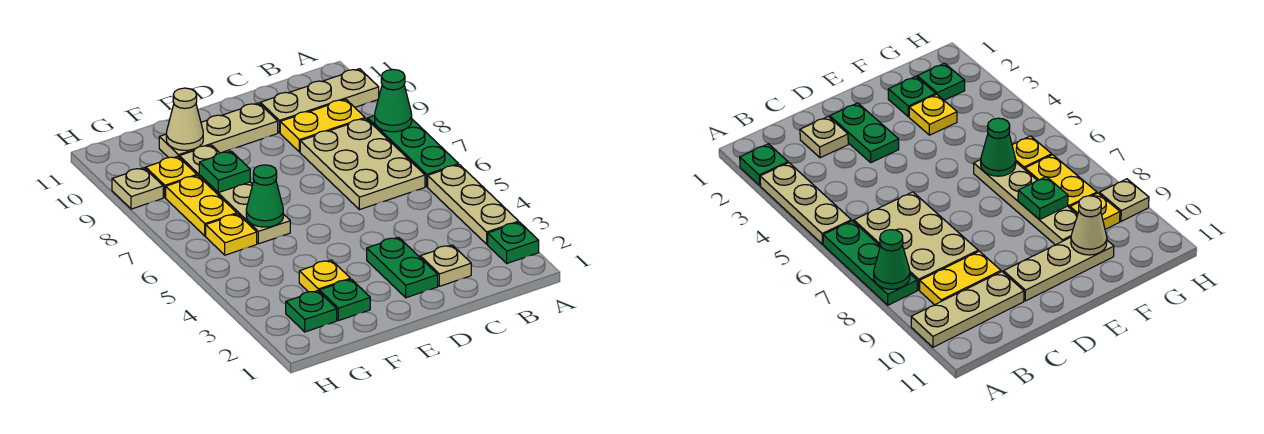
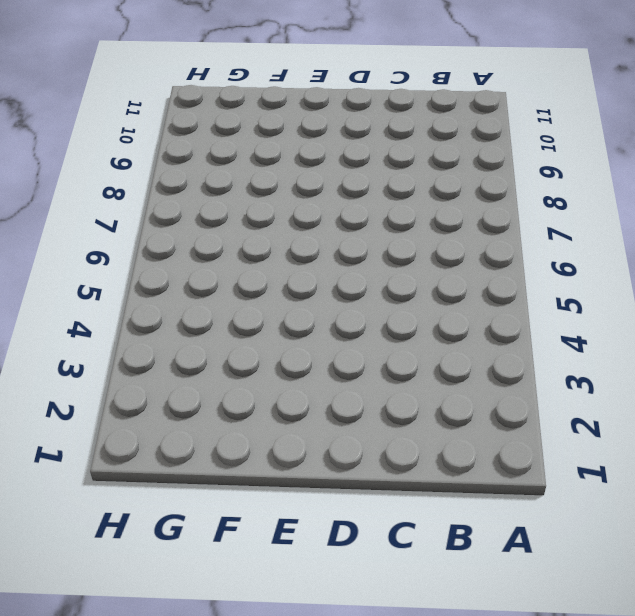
none -> green 1x1 plate [488,222,539,263]
none -> tan 1x3 plate [428,165,519,244]
none -> green 1x3 plate [368,116,459,187]

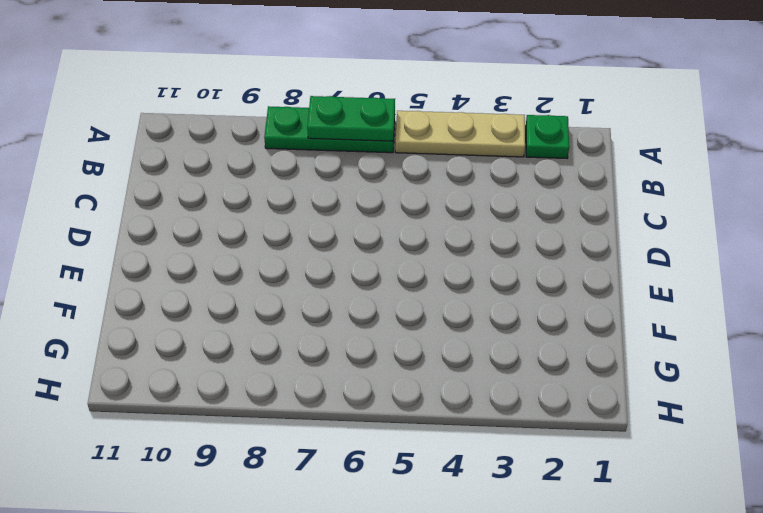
green 1x2 plate [307,96,395,141] -> green 1x2 plate moved to [367,237,438,298]
none -> tan 1x3 plate [260,69,379,133]
none -> tan 2x3 plate [300,119,425,210]
none -> yellow 1x2 plate [280,99,365,152]

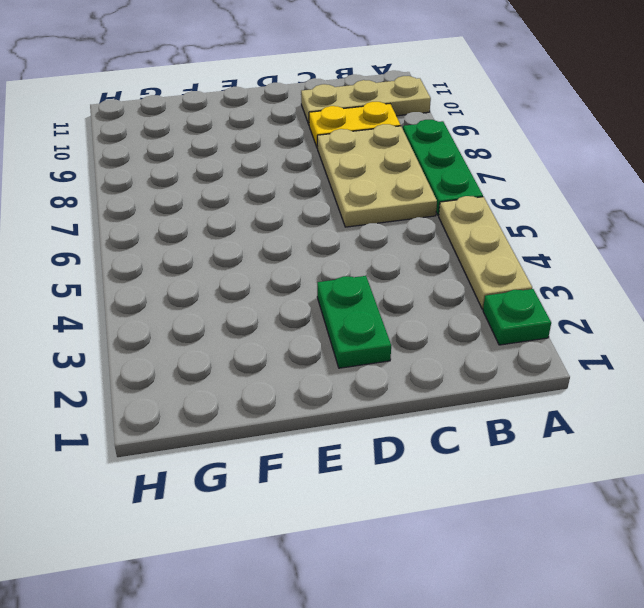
none -> tan 1x1 plate [420,245,471,286]
none -> tan 1x3 plate [159,103,278,158]
none -> green 1x1 plate [319,279,370,321]

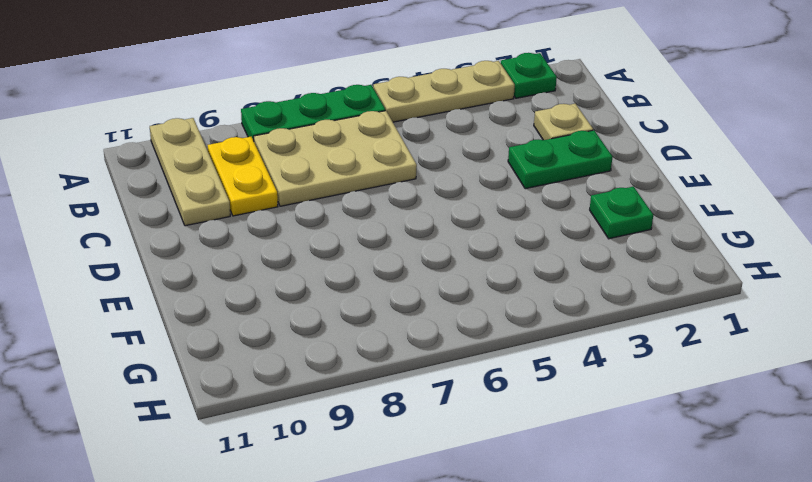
none -> tan 1x3 plate [159,103,278,158]
none -> yellow 1x1 plate [299,260,350,292]
none -> tan 1x4 plate [179,145,290,244]

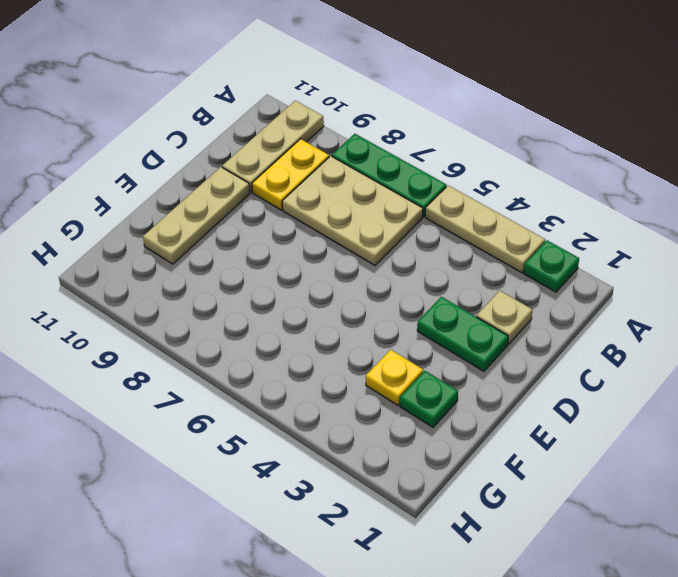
none -> tan 1x4 plate [179,145,290,244]
none -> green 1x1 plate [286,291,337,332]
none -> yellow 1x1 plate [206,214,257,255]

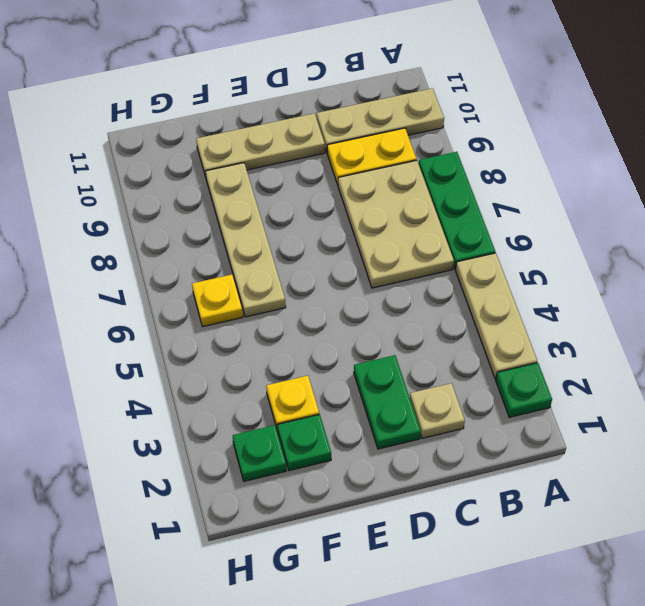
none -> yellow 1x2 plate [166,176,237,236]
none -> yellow 1x1 plate [146,156,197,198]
none -> tan 1x1 plate [112,168,163,209]

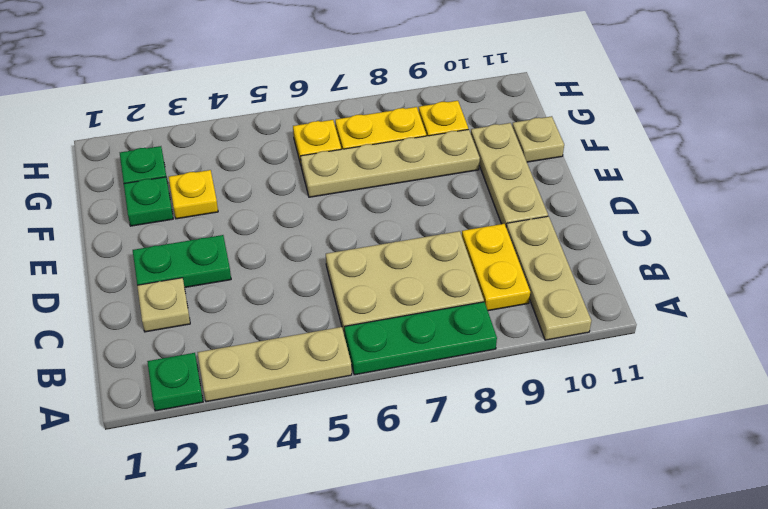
tan 1x1 plate [512,116,564,162] -> tan 1x1 plate moved to [112,168,163,209]
none -> green 1x1 cone [375,70,412,132]
none -> green 1x1 cone [246,165,283,227]
none -> green 1x1 plate [199,151,250,193]

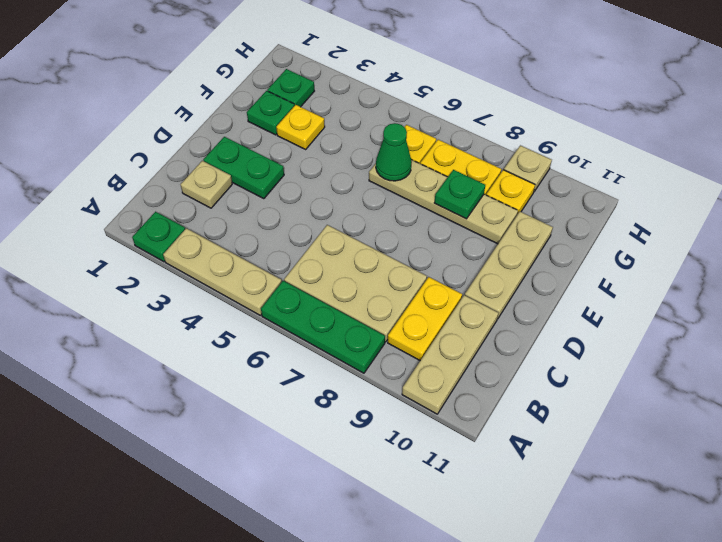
none -> green 1x1 cone [375,70,412,132]
none -> tan 1x1 cone [166,88,203,150]

